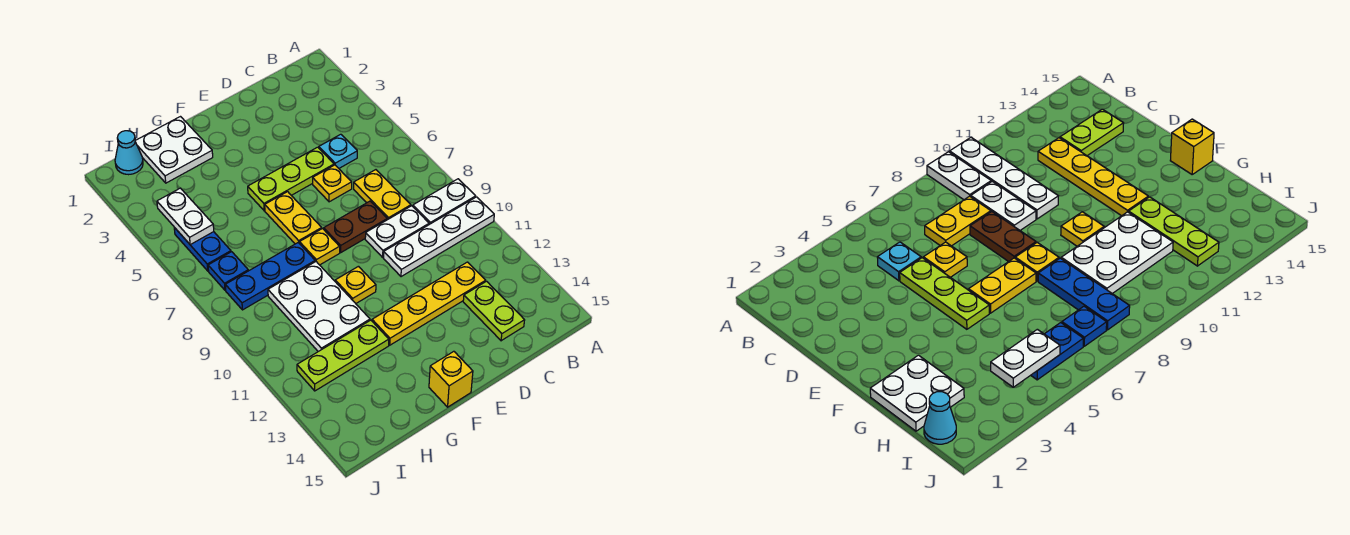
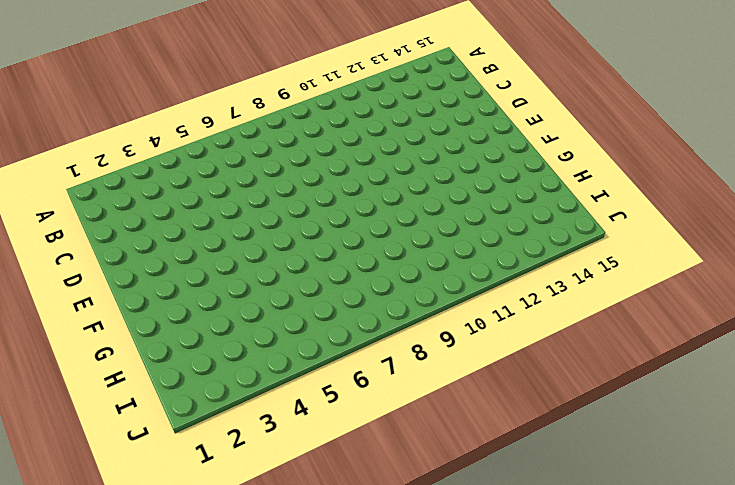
none -> white 1x2 plate [413,179,476,224]
none -> white 1x4 plate [384,197,494,277]
none -> cyan 1x1 plate [319,134,357,168]

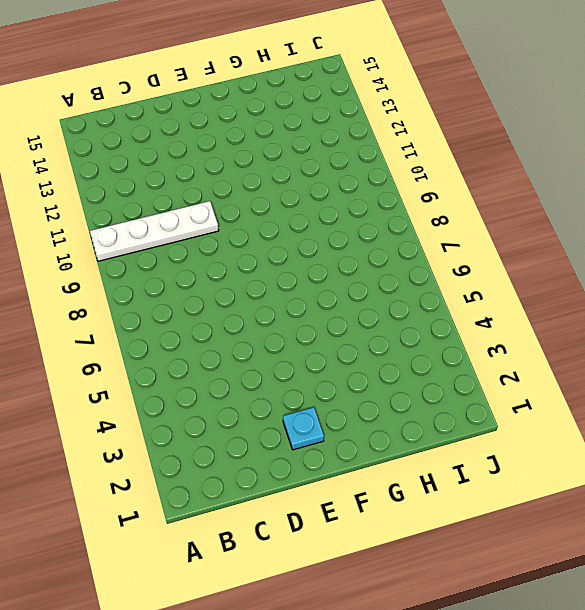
cyan 1x1 plate [283,407,324,450] -> cyan 1x1 plate moved to [319,134,357,168]
none -> white 1x2 plate [413,179,476,224]
none -> yellow 1x2 plate [354,170,411,220]
none -> white 1x2 plate [365,206,429,257]

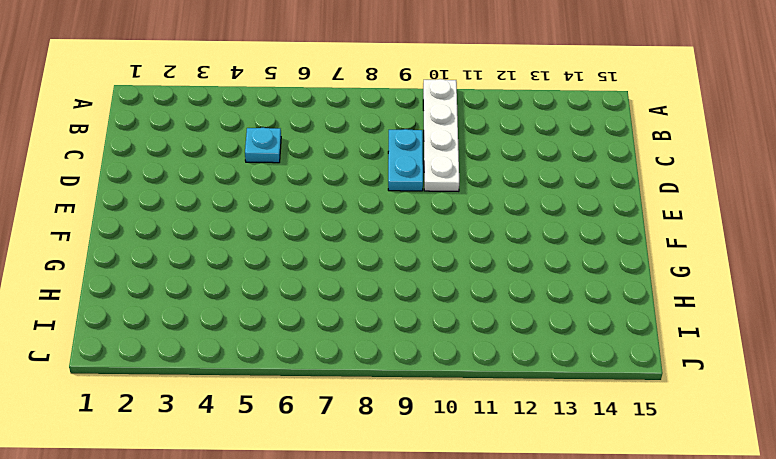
cyan 1x2 plate [388,129,423,191] -> white 1x2 plate [365,206,429,257]
none -> white 1x2 plate [413,179,476,224]
none -> yellow 1x2 plate [354,170,411,220]
none -> yellow 1x4 plate [372,262,486,345]

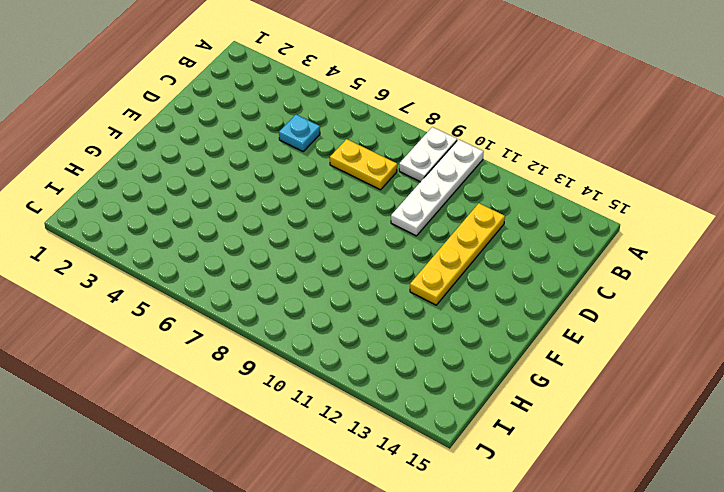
none -> white 1x2 plate [365,206,429,257]
none -> lime 1x2 plate [463,281,525,341]
none -> lime 1x3 plate [248,147,334,211]

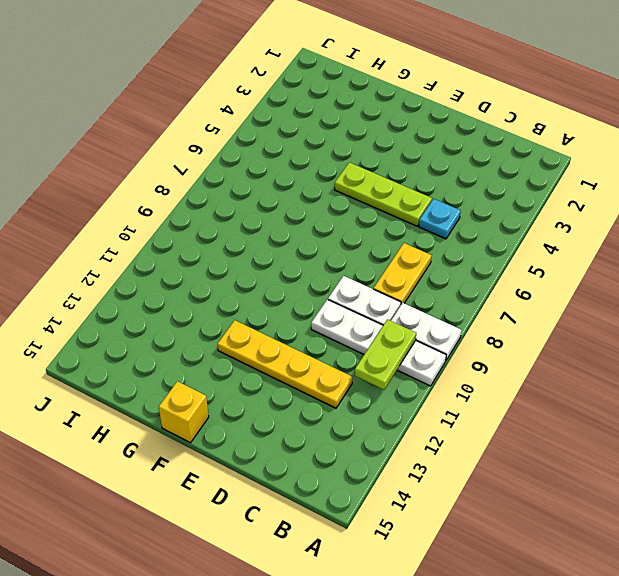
lime 1x2 plate [355,319,416,390] -> lime 1x2 plate moved to [463,281,525,341]
none -> yellow 1x1 plate [313,165,352,202]
none -> brown 1x2 plate [324,201,387,252]
none -> yellow 1x2 plate [265,192,322,244]

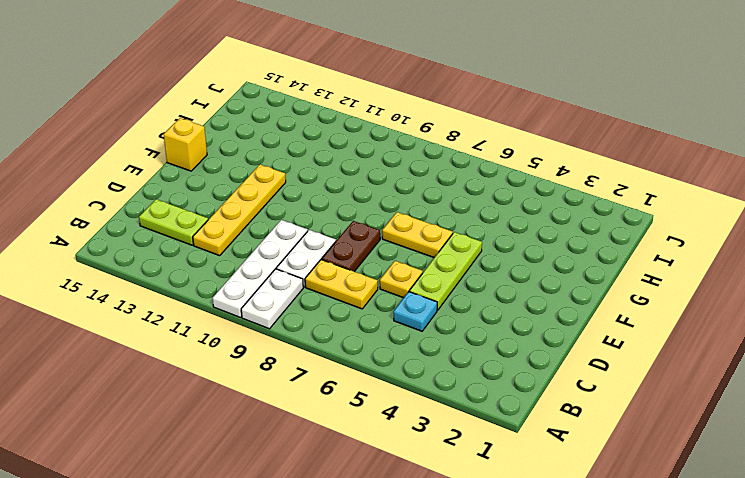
none -> yellow 1x1 plate [300,229,340,265]
none -> yellow 1x1 plate [335,266,376,303]
none -> white 2x2 plate [135,117,213,183]

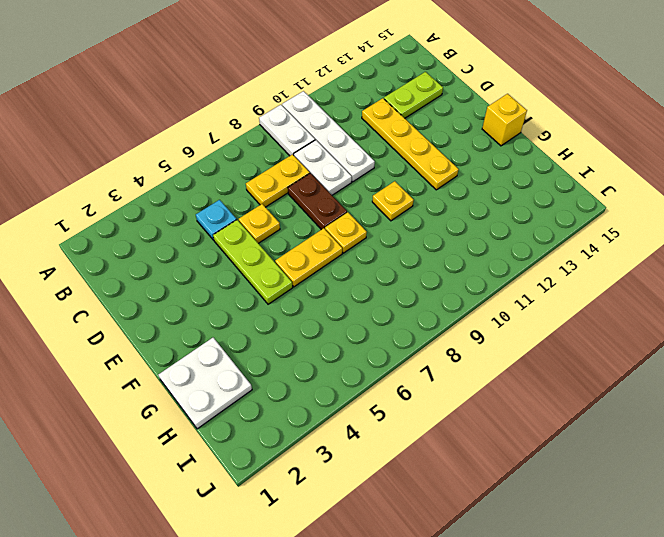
none -> blue 1x3 plate [225,243,315,310]
none -> white 2x3 plate [268,262,370,352]
none -> lime 1x3 plate [297,320,389,391]

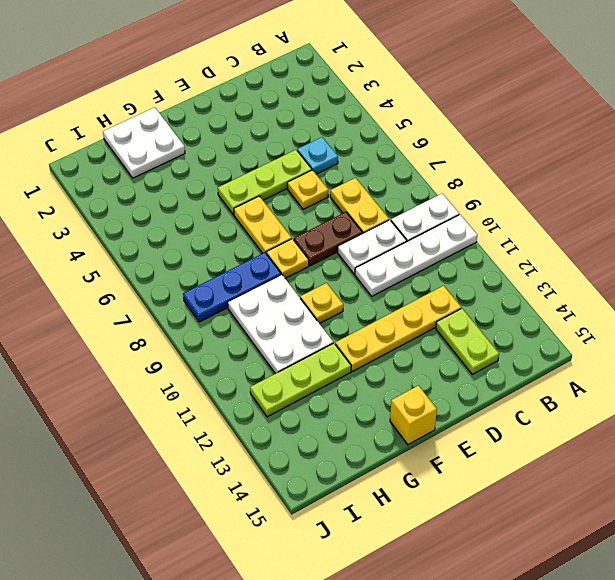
none -> cyan 1x1 cone [115,131,143,175]
none -> blue 1x2 plate [174,227,231,271]
none -> blue 1x1 plate [208,252,248,290]

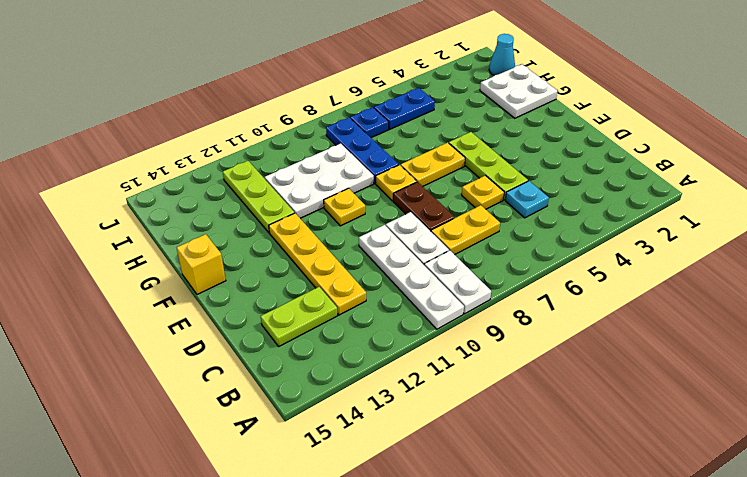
none -> white 1x2 plate [157,188,214,245]

